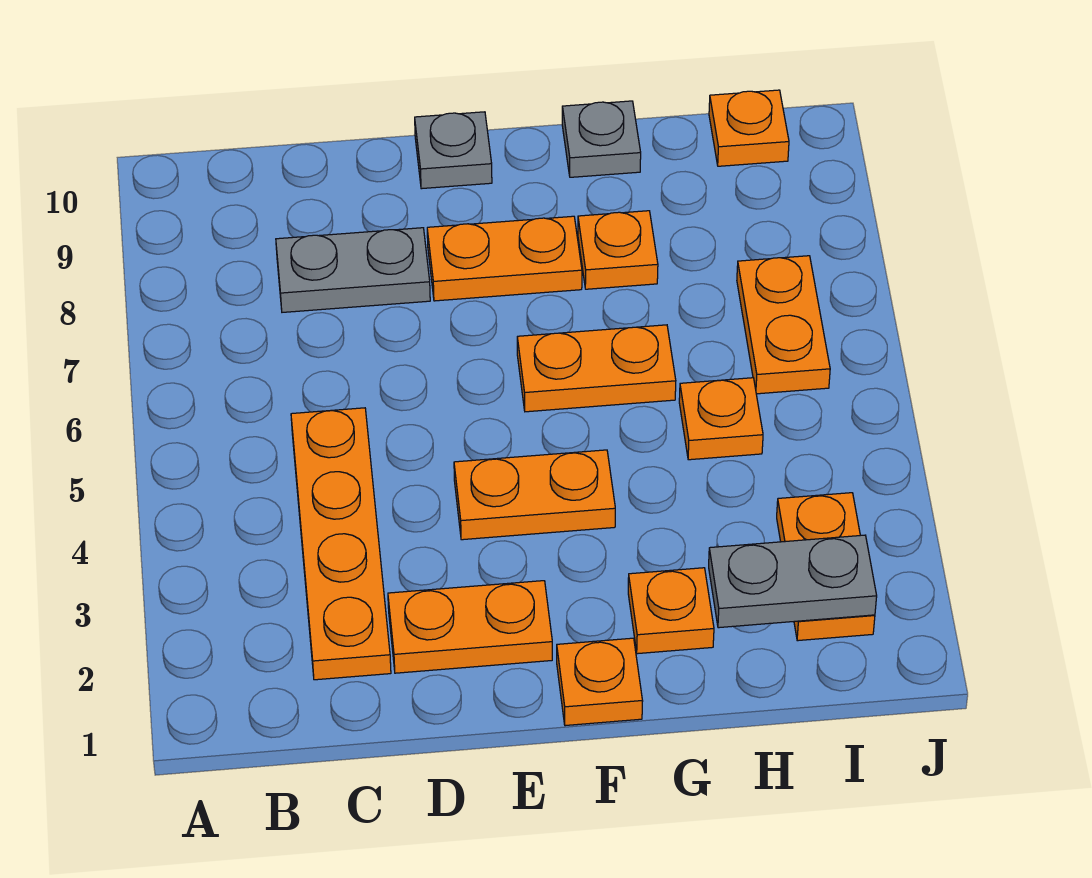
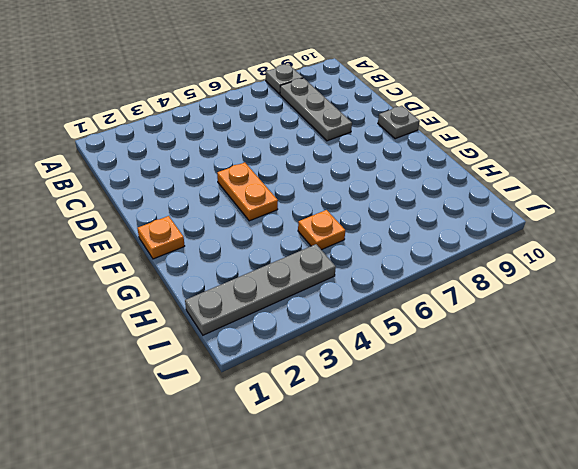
grey 1x1 plate [266,64,303,94] -> grey 1x1 plate moved to [562,101,641,177]
grey 1x3 plate [280,78,352,141] -> grey 1x2 plate [276,228,430,312]
grey 1x4 plate [185,244,336,335] -> orange 1x2 plate [777,493,875,641]
none -> orange 1x4 plate [291,408,391,680]
none -> orange 1x2 plate [388,581,552,673]
none -> orange 1x2 plate [427,216,582,301]

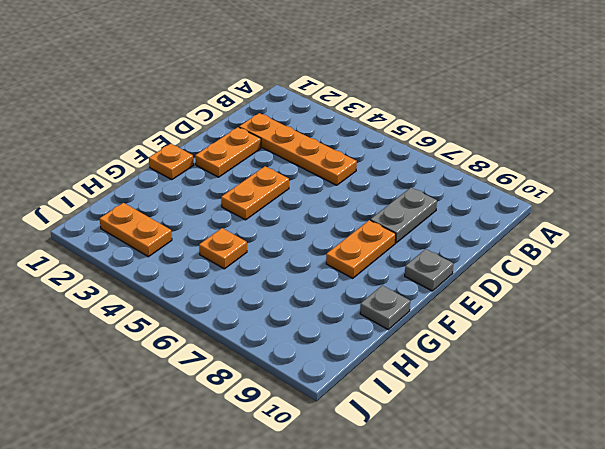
none -> orange 1x2 plate [517,325,676,412]
none -> orange 1x1 plate [628,568,714,654]
none -> orange 1x1 plate [578,211,658,289]

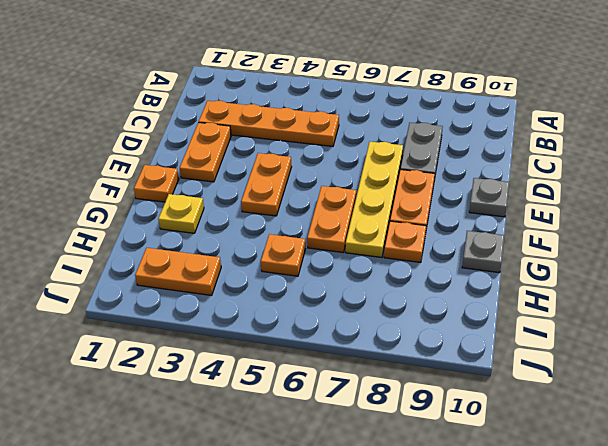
yellow 1x4 plate [346,142,403,257] -> none
yellow 1x1 plate [158,194,204,233] -> orange 1x1 plate [628,568,714,654]
none -> orange 1x2 plate [737,256,830,394]
none -> orange 1x1 plate [709,90,789,166]
none -> grey 1x2 plate [709,535,877,628]

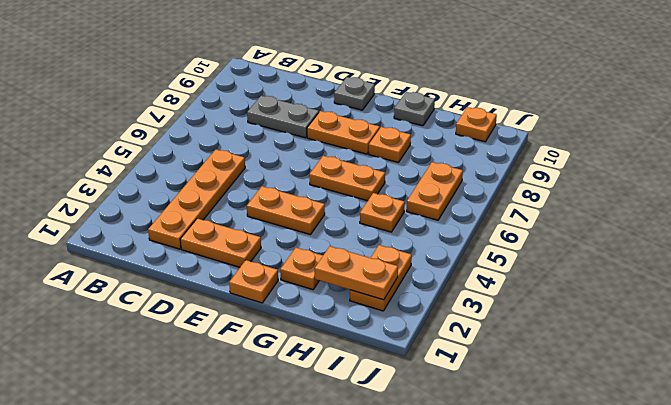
orange 1x2 plate [315,246,398,300] -> grey 1x2 plate [709,535,877,628]

